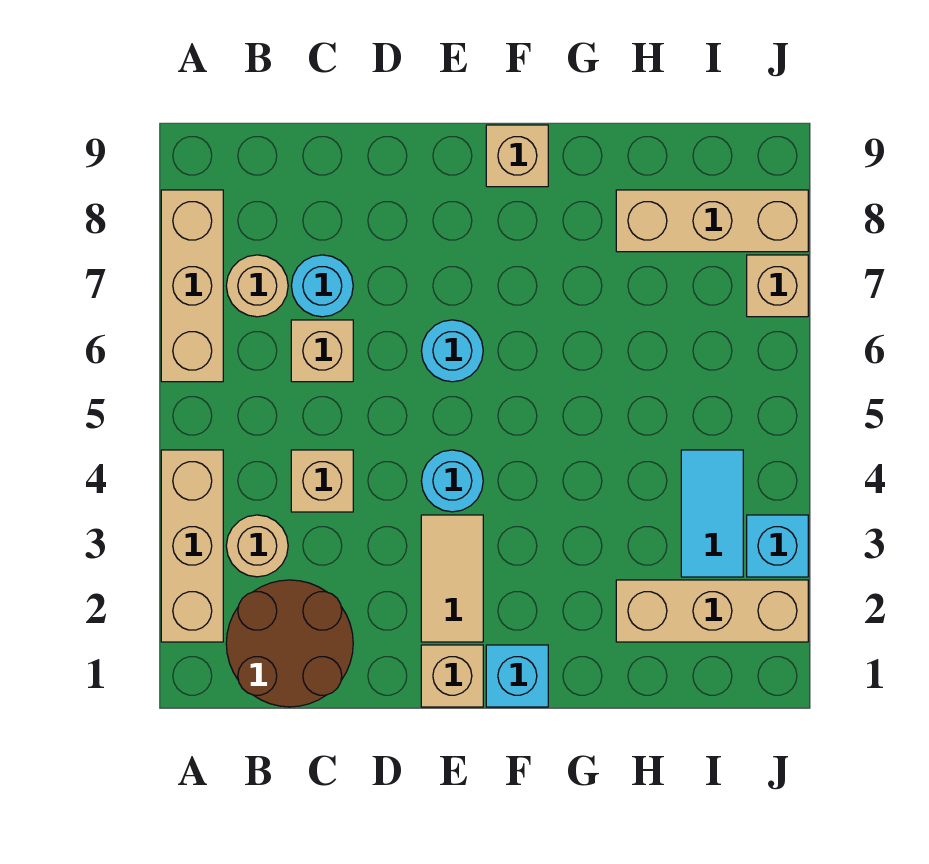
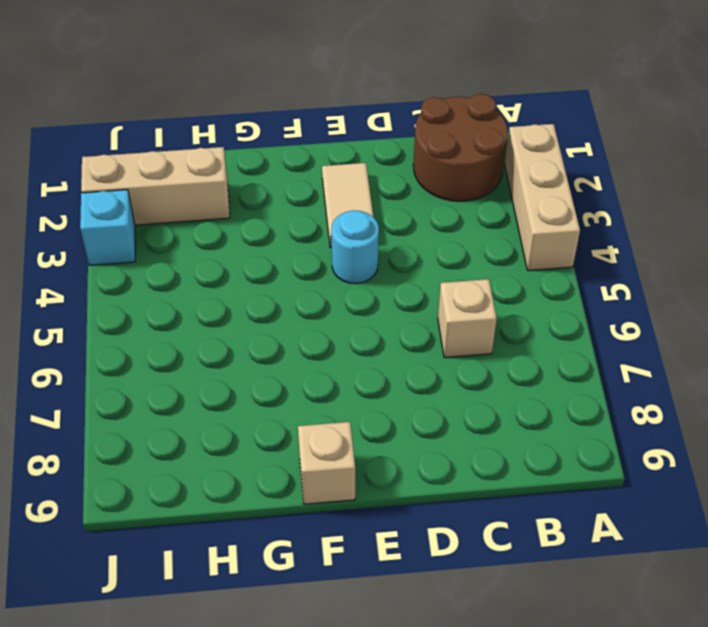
none -> tan 1x3 brick [161,190,223,382]
none -> tan 1x1 round brick [226,515,288,577]
none -> tan 1x1 round brick [226,255,288,317]

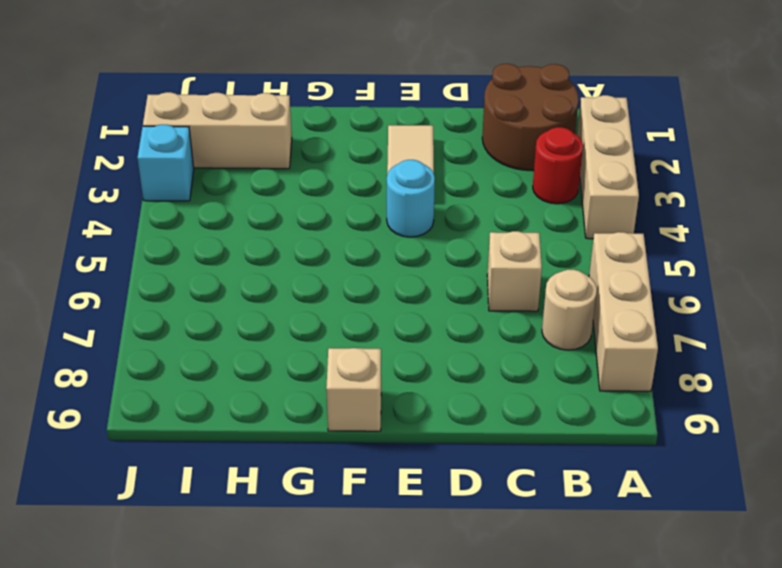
red 1x1 round brick [533,127,583,204] -> tan 1x1 round brick [226,515,288,577]
none -> tan 1x1 brick [291,450,353,512]
none -> cyan 1x1 round brick [291,255,353,317]
none -> tan 1x1 brick [421,645,483,707]

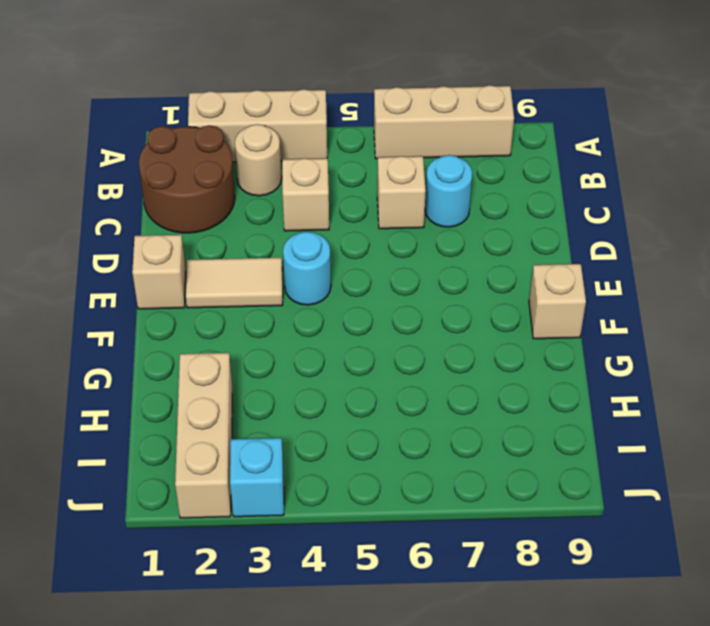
none -> tan 1x1 round brick [226,255,288,317]
none -> cyan 1x1 round brick [421,320,483,382]
none -> cyan 1x1 brick [486,645,548,707]

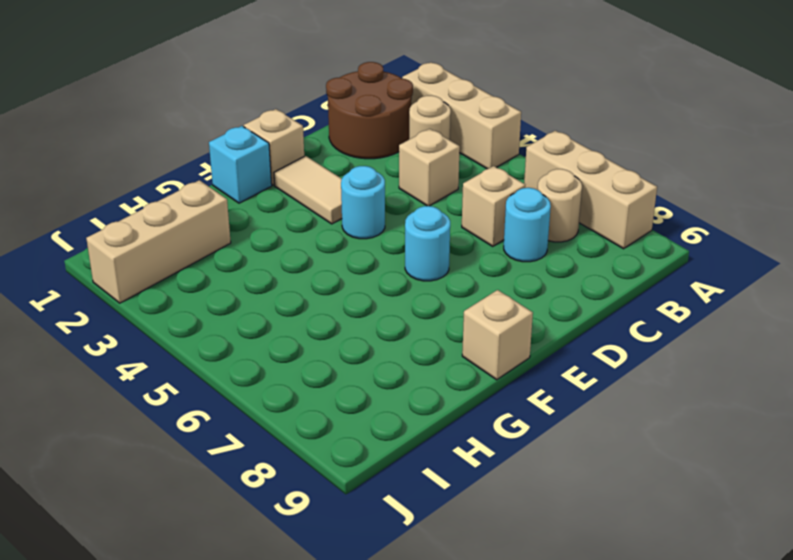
none -> tan 1x3 brick [616,190,808,252]
none -> cyan 1x2 tile [681,450,743,577]
none -> cyan 1x1 brick [747,515,808,577]

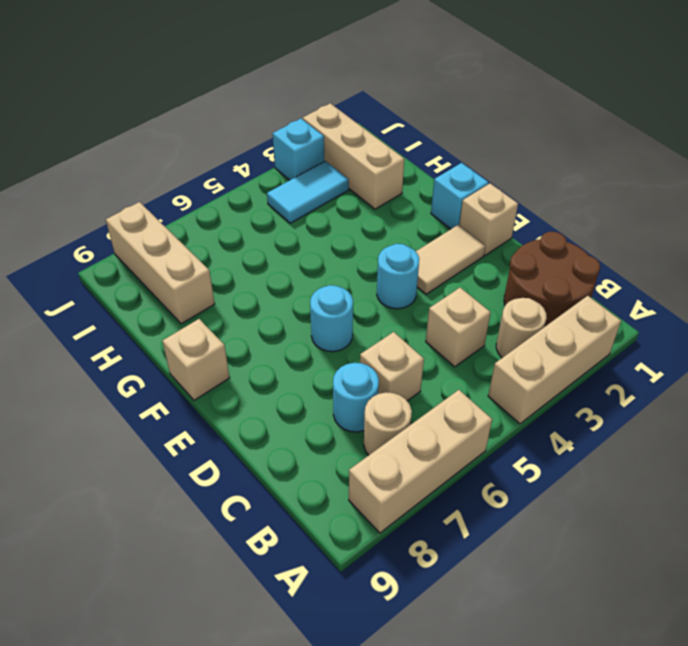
none -> tan 1x1 brick [747,255,808,317]

